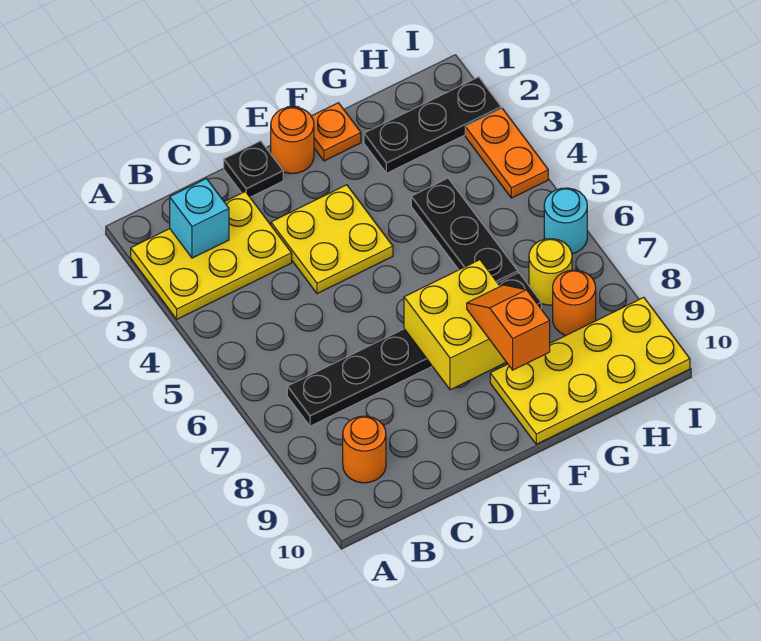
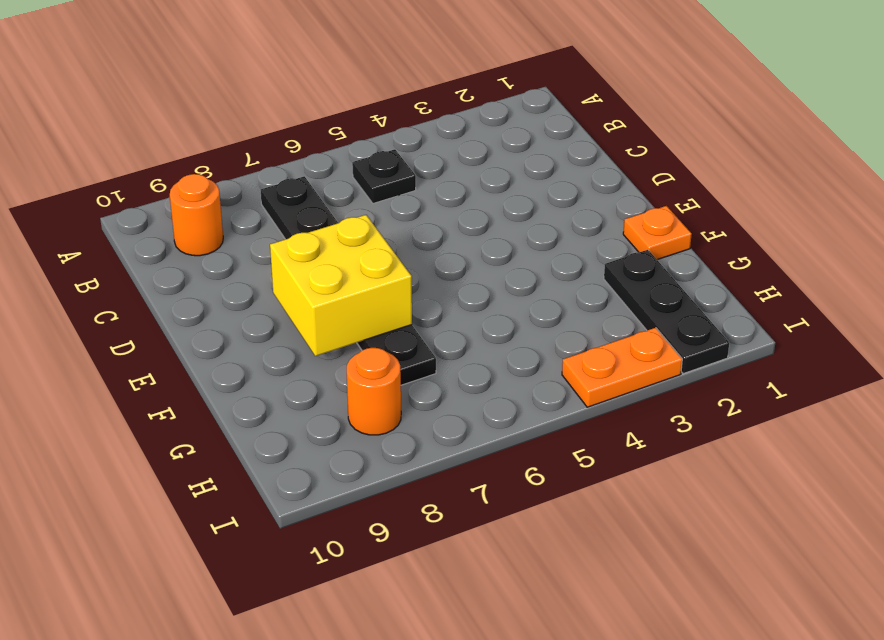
black 1x1 plate [352,149,416,203] -> black 1x1 plate moved to [224,141,283,197]
none -> yellow 2x3 plate [131,192,292,319]
none -> yellow 2x2 plate [271,185,393,294]
none -> orange 1x1 round brick [271,107,314,174]

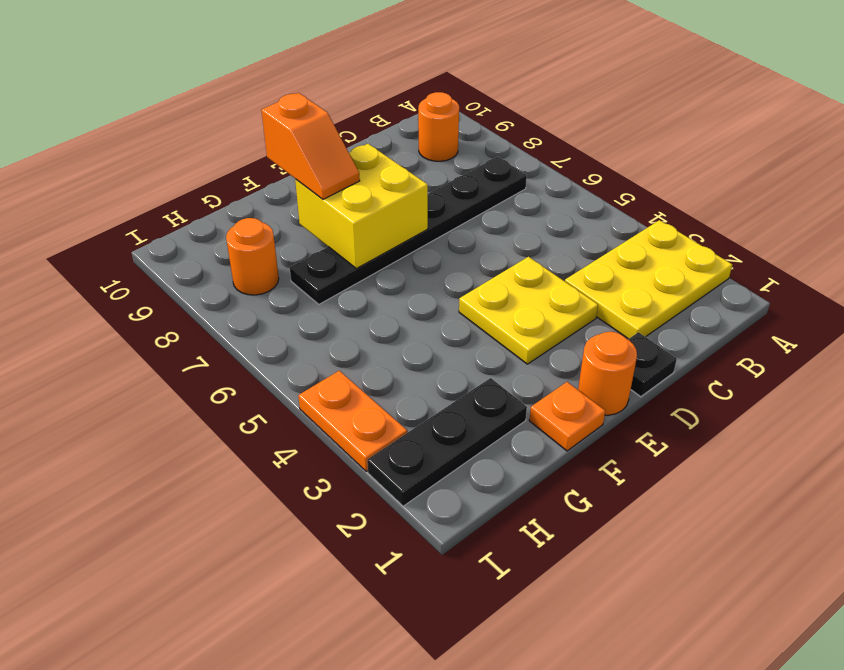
none -> yellow 2x4 plate [490,297,690,444]
none -> black 1x3 plate [411,178,518,283]
none -> yellow 1x1 round brick [529,239,572,305]

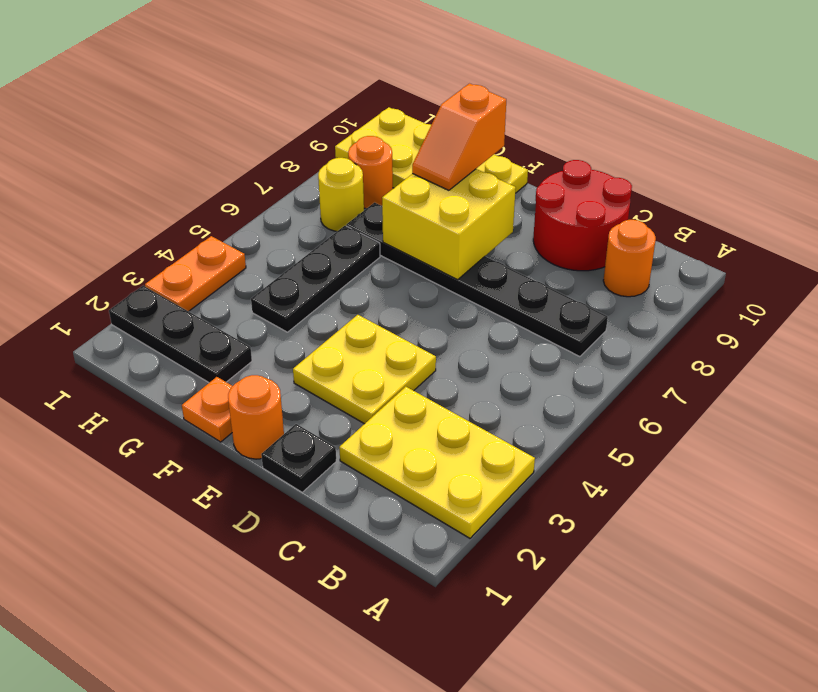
red 2x2 round brick [533,160,632,271] -> none
none -> cyan 1x1 round brick [544,188,587,254]
none -> cyan 1x1 brick [170,179,229,258]

